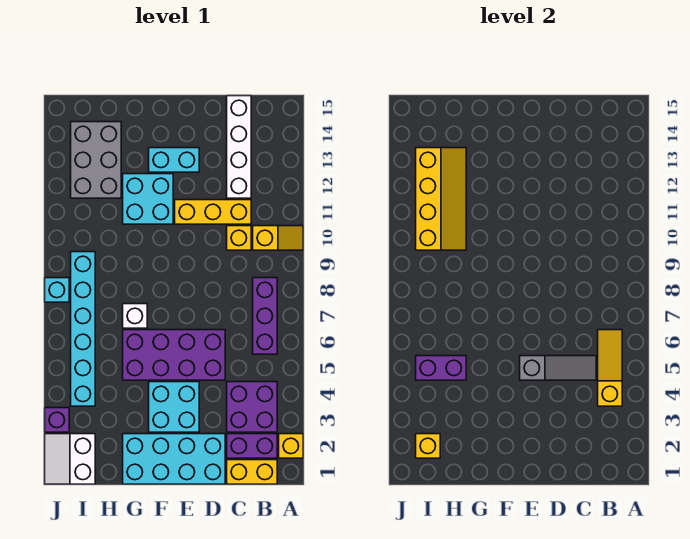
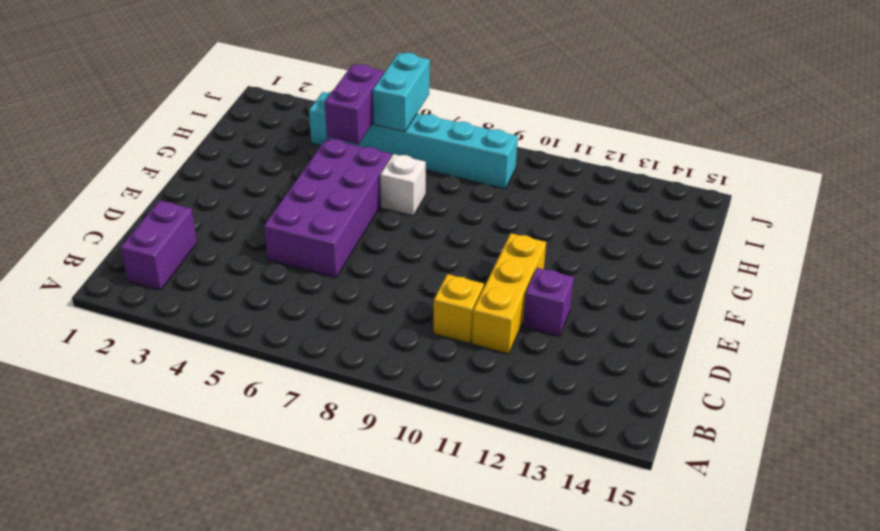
purple 1x1 brick [523,268,574,336] -> purple 1x1 brick moved to [45,408,69,432]
cyan 1x2 brick [373,53,430,132] -> cyan 1x2 brick moved to [149,148,199,172]
none -> yellow 1x1 brick [279,434,303,458]
none -> yellow 1x2 slope [253,226,303,250]
none -> yellow 1x2 brick [227,460,277,484]

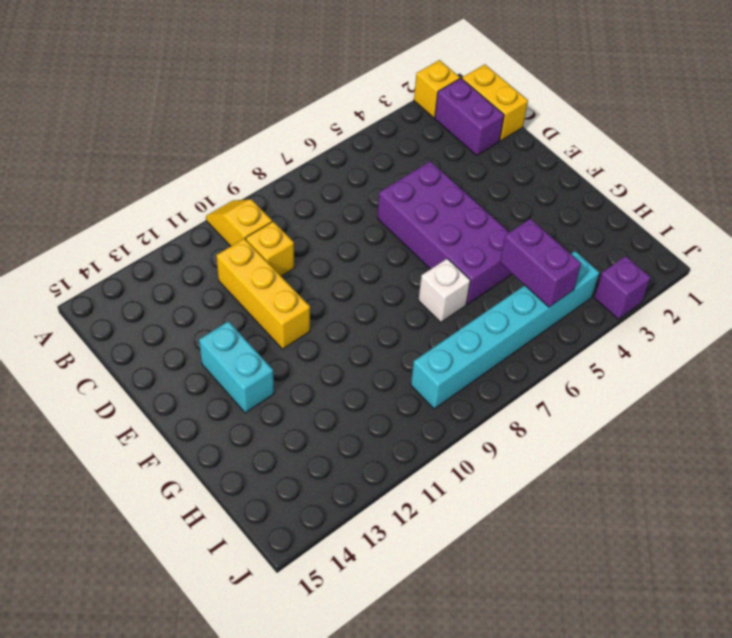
none -> purple 2x2 brick [227,382,277,432]
none -> purple 1x3 brick [253,278,277,354]
none -> white 1x4 brick [227,96,251,198]

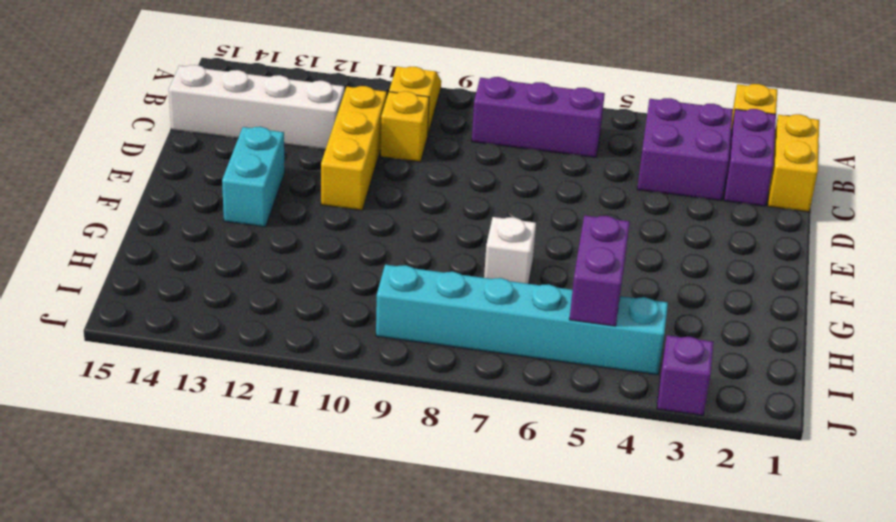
none -> cyan 2x4 brick [123,434,225,484]
none -> purple 2x4 brick [123,330,225,380]
none -> cyan 2x2 brick [149,382,199,432]

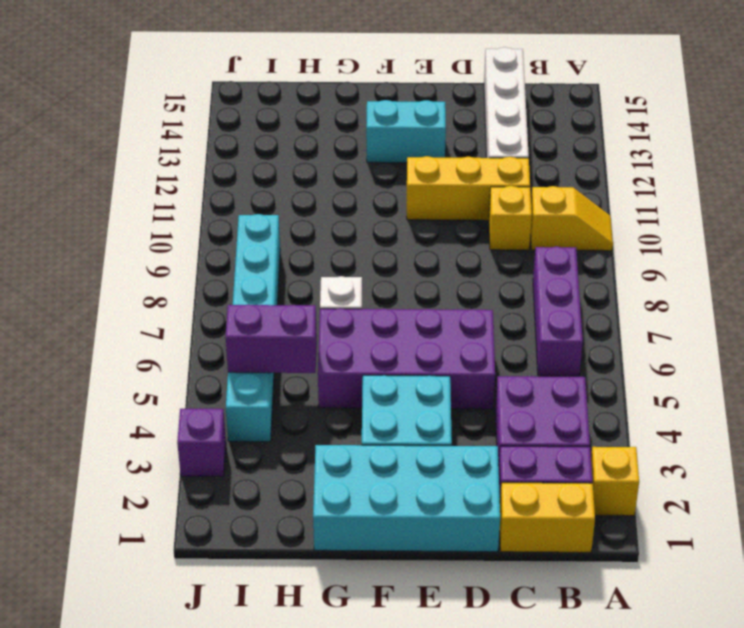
none -> cyan 2x2 brick [123,174,173,224]
none -> grey 2x3 brick [71,122,121,198]
none -> white 2x2 slope [45,434,95,484]

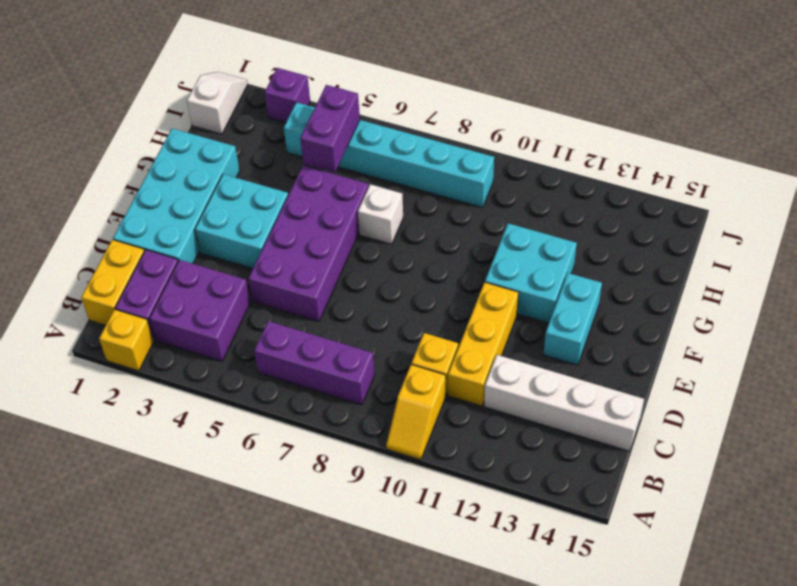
white 1x2 slope [187,72,248,134] -> white 2x2 slope [45,434,95,484]
none -> grey 2x3 brick [71,122,121,198]
none -> cyan 1x1 brick [45,278,69,302]
none -> yellow 1x3 slope [598,330,622,406]

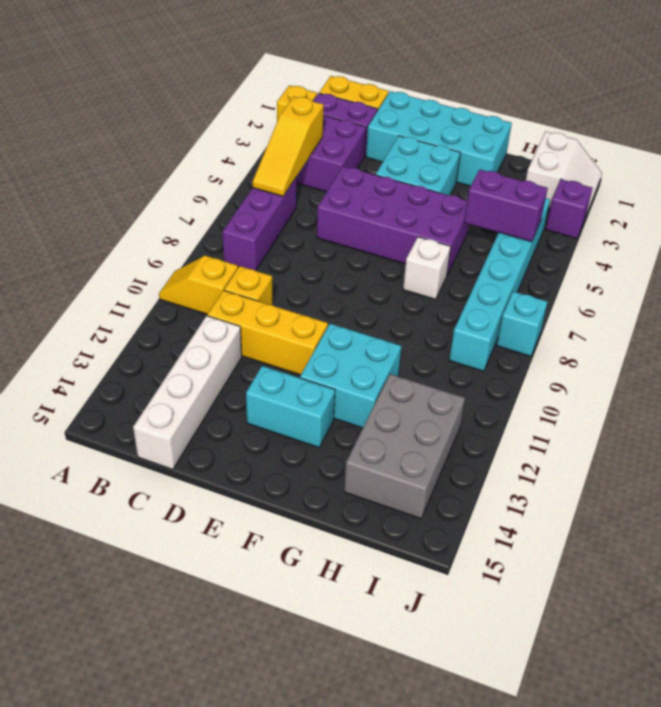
none -> grey 1x3 slope [520,356,596,380]
none -> yellow 2x4 slope [416,148,466,250]
none -> yellow 1x1 brick [416,434,440,458]

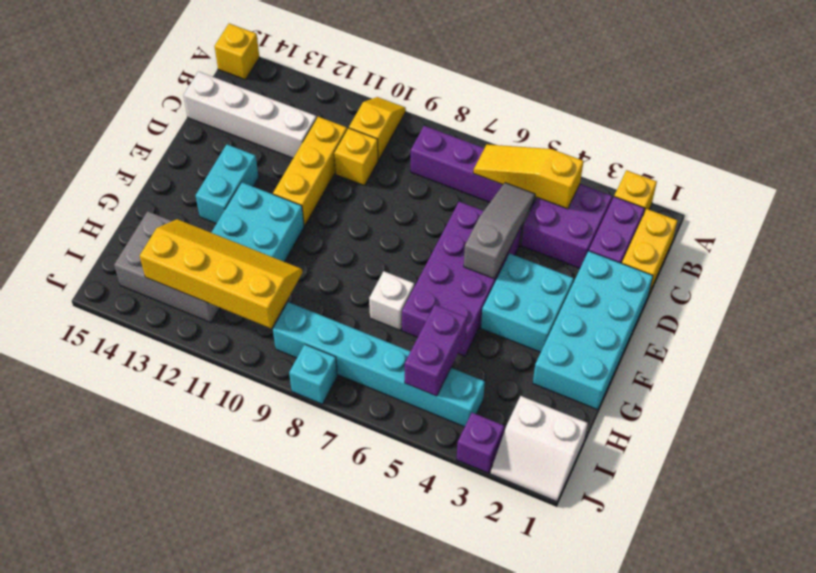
yellow 1x1 brick [214,24,259,79] -> yellow 1x1 brick moved to [416,434,440,458]

